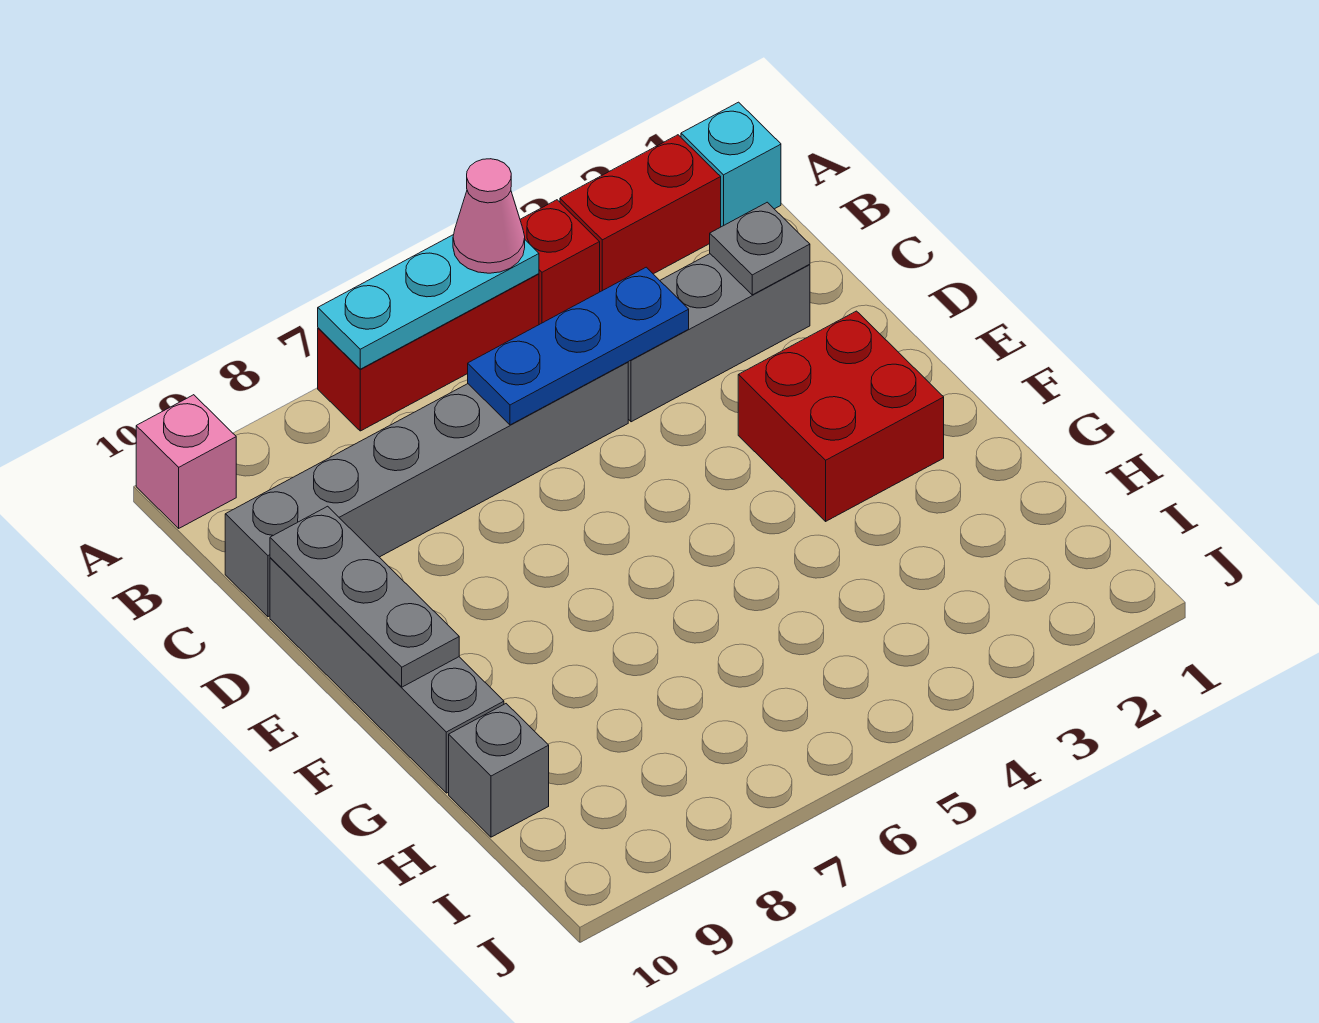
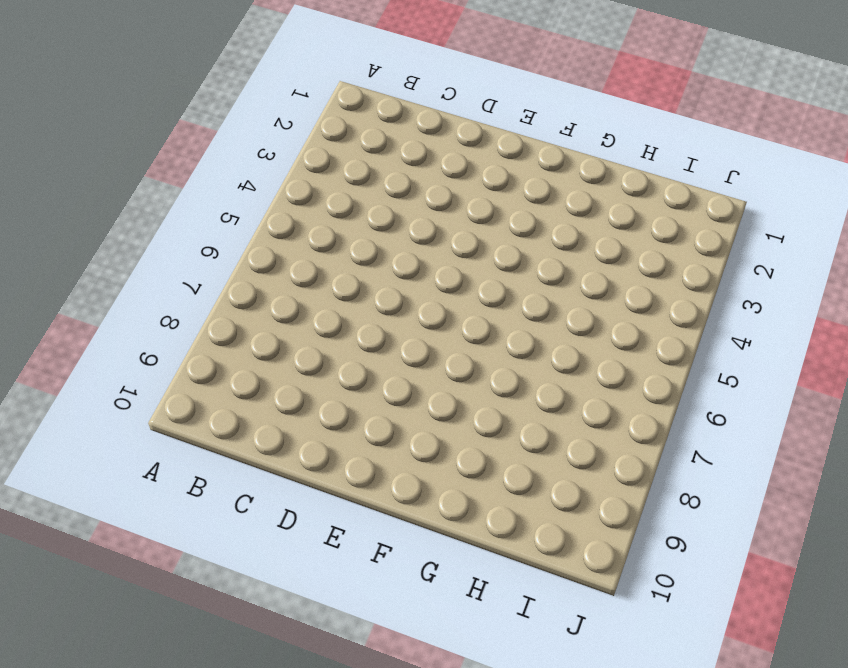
none -> cyan 1x1 brick [681,102,781,227]
none -> red 1x2 brick [560,135,721,292]
none -> red 1x1 brick [520,200,600,325]

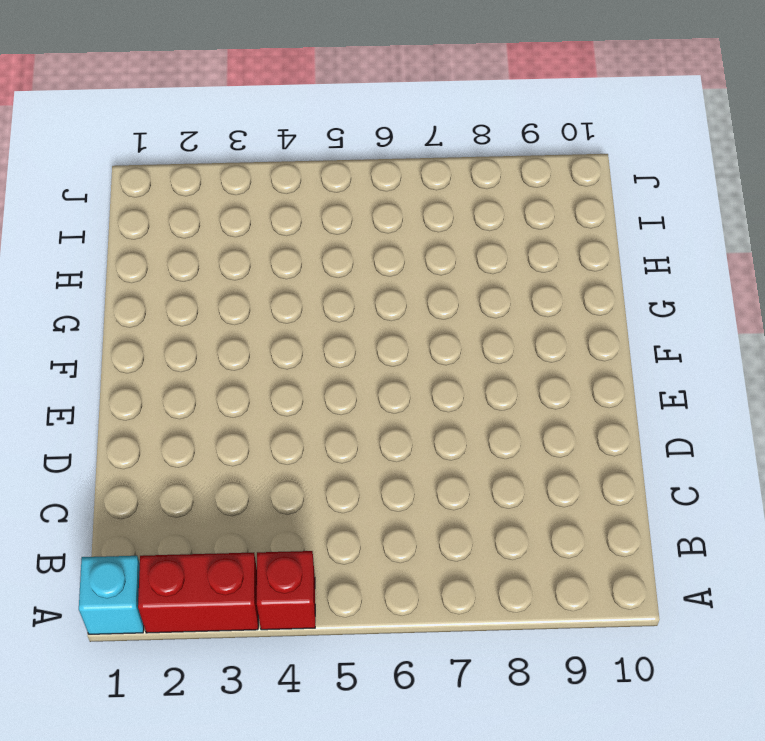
none -> red 1x3 brick [318,274,539,431]
none -> pink 1x1 brick [136,395,236,528]
none -> grey 1x3 brick [628,254,810,422]

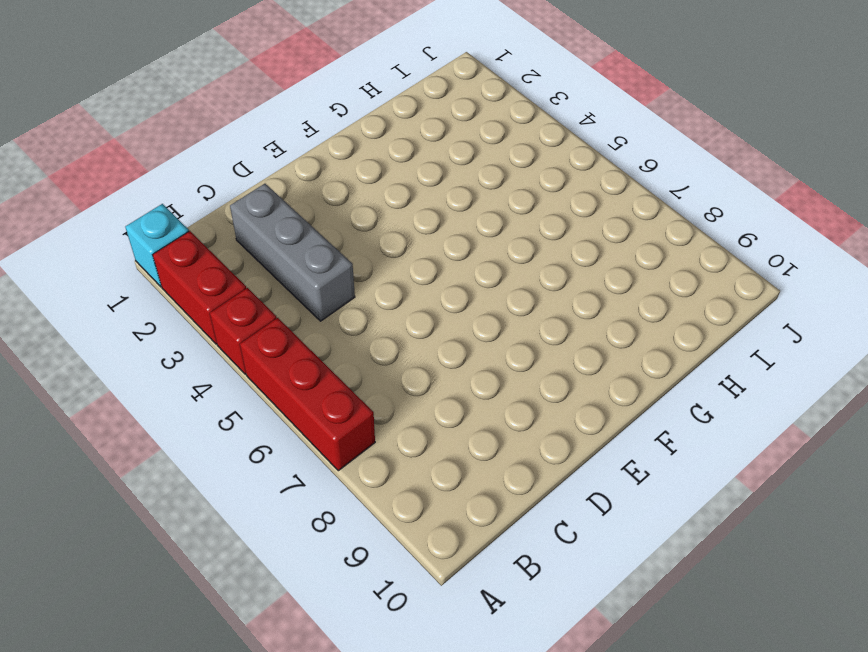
none -> pink 1x1 brick [136,395,236,528]
none -> grey 1x6 brick [225,362,628,617]
none -> grey 1x4 brick [270,558,504,793]

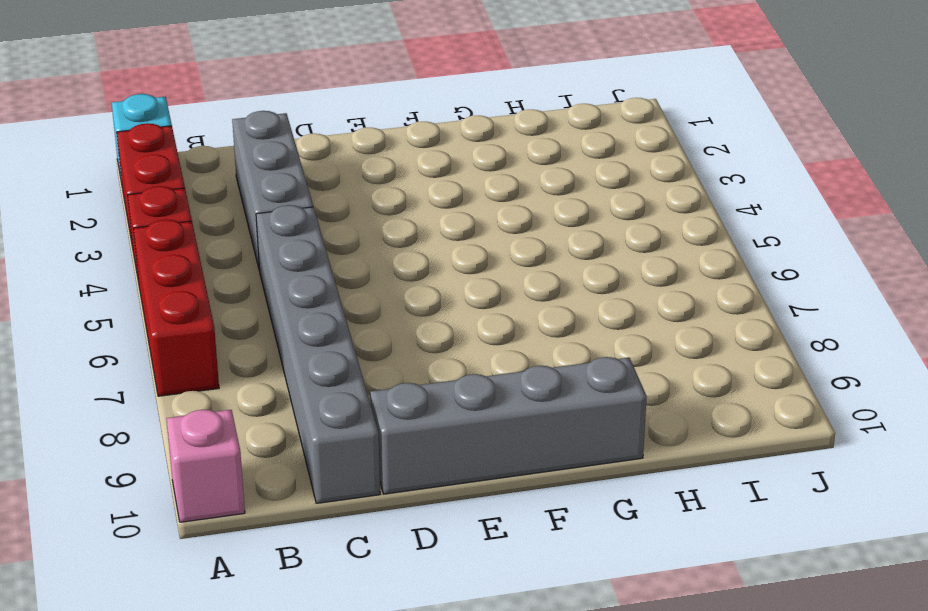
none -> red 2x2 brick [738,311,944,521]
none -> grey 1x1 brick [449,704,549,837]
none -> cyan 1x3 plate [318,235,539,369]

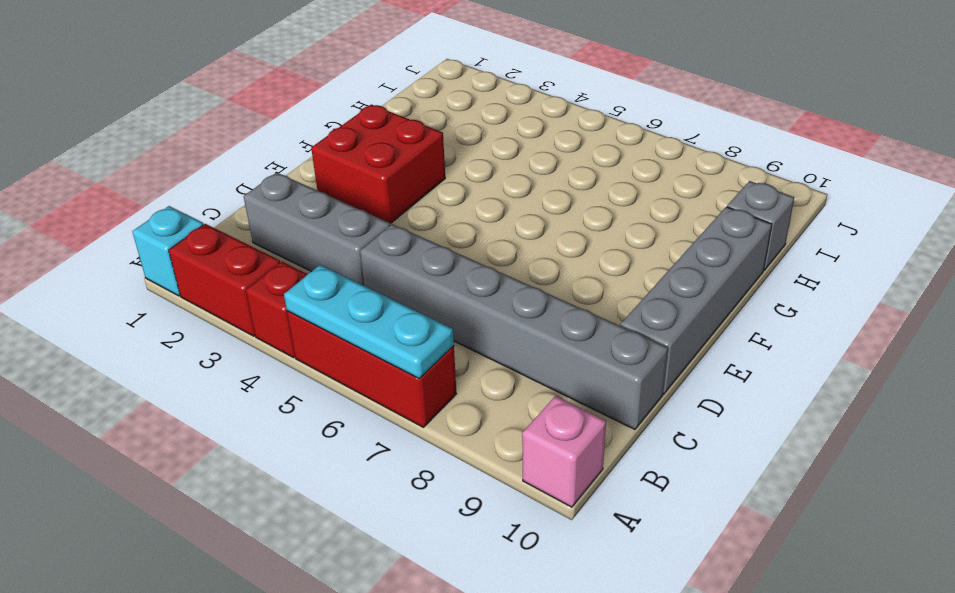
none -> grey 1x1 plate [710,202,810,295]
none -> blue 1x3 plate [468,267,689,425]
none -> grey 1x3 plate [270,506,459,687]

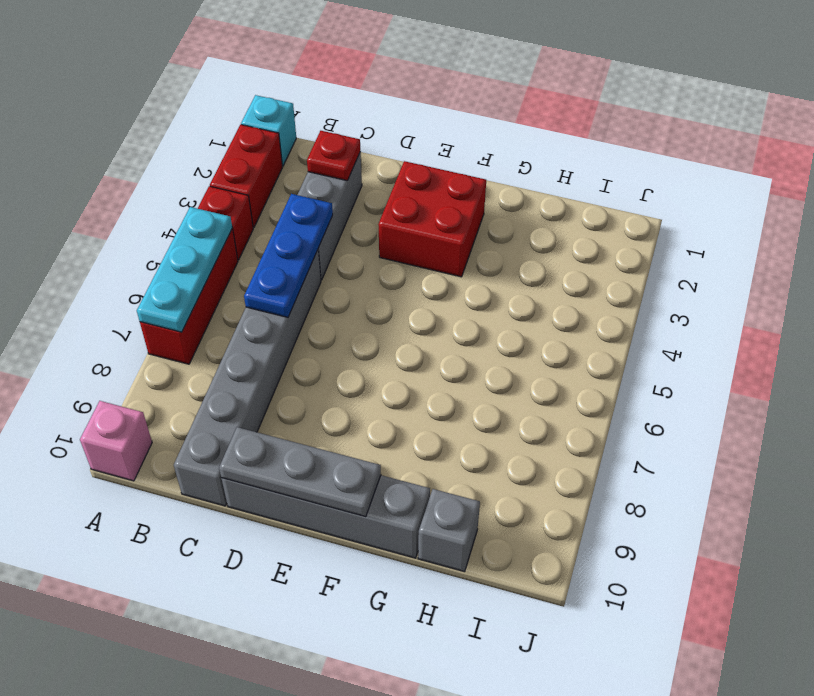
red 1x1 plate [307,131,360,181] -> grey 1x1 plate [710,202,810,295]
none -> pink 1x1 cone [453,159,525,273]

